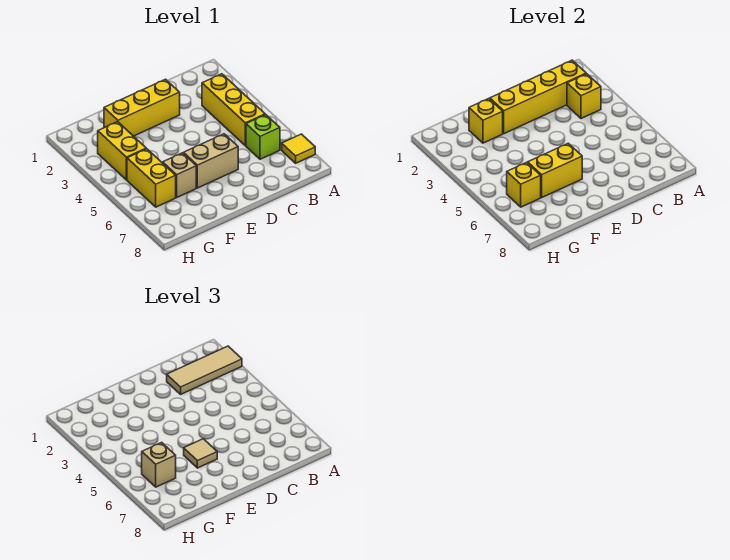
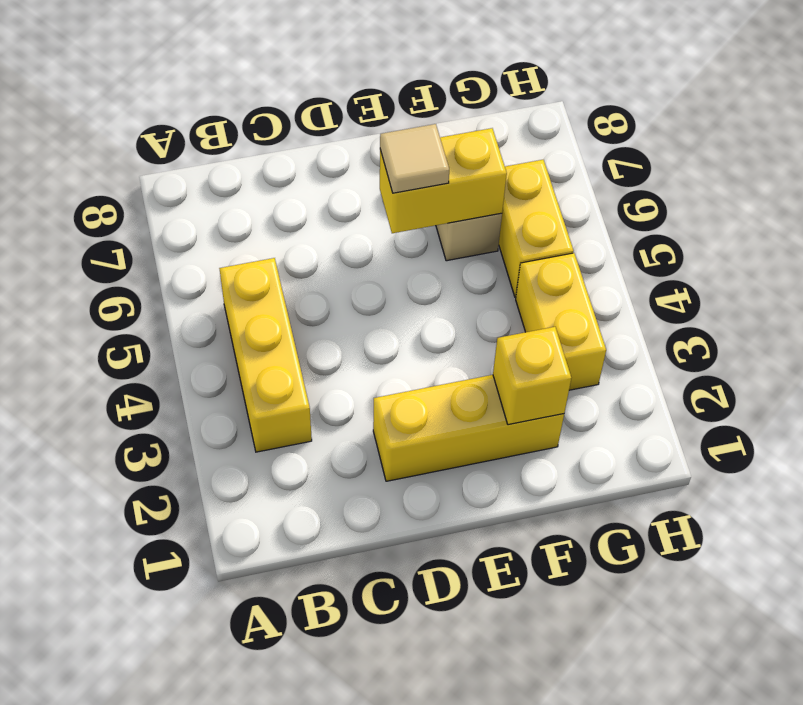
none -> yellow 1x1 tile [282,134,315,163]
none -> lime 1x1 brick [246,115,280,159]
none -> tan 1x2 brick [184,134,238,188]

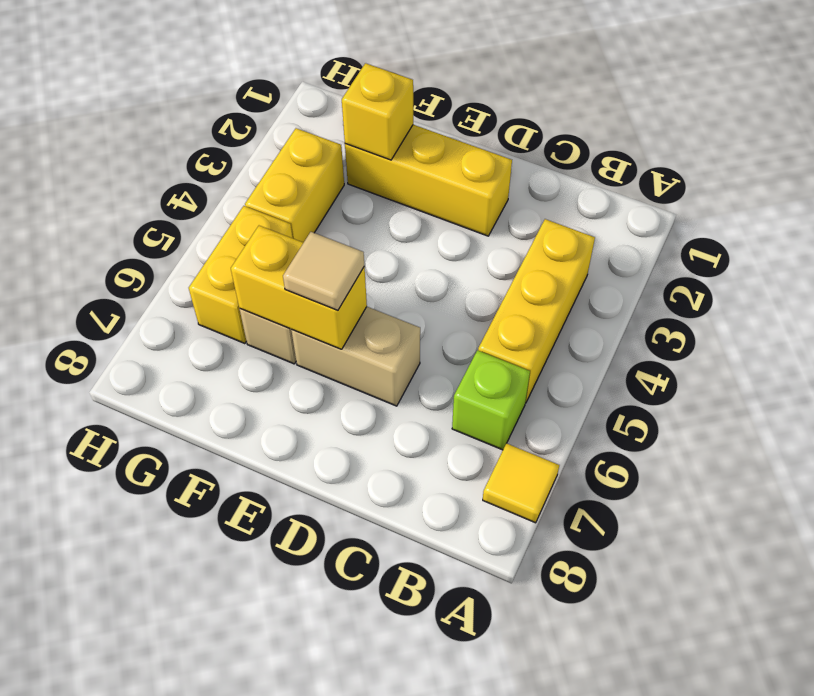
none -> yellow 1x4 brick [490,60,586,134]
none -> yellow 1x1 brick [567,74,601,119]
none -> yellow 1x1 brick [507,162,541,207]

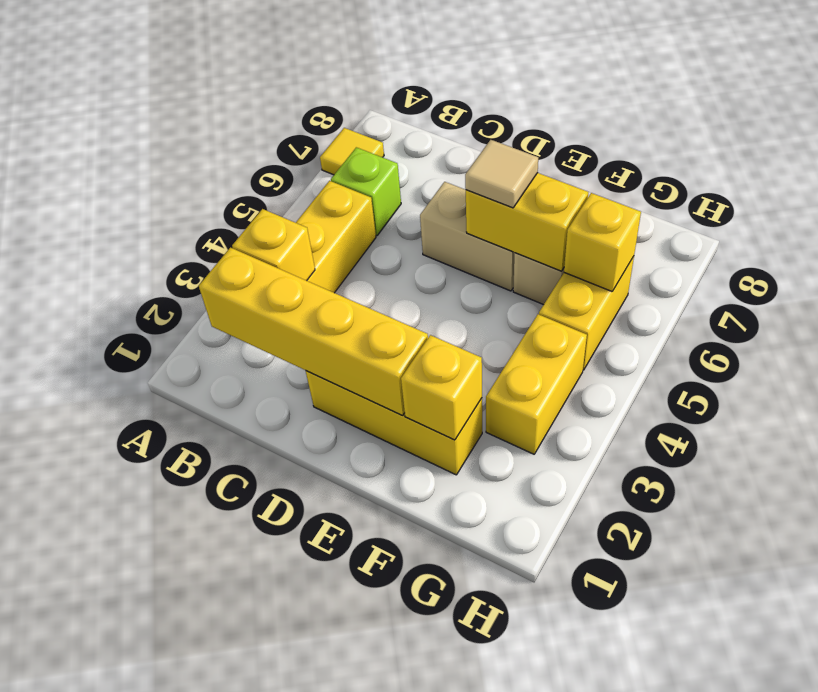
none -> tan 1x3 tile [167,346,242,394]
none -> tan 1x1 brick [142,442,176,487]

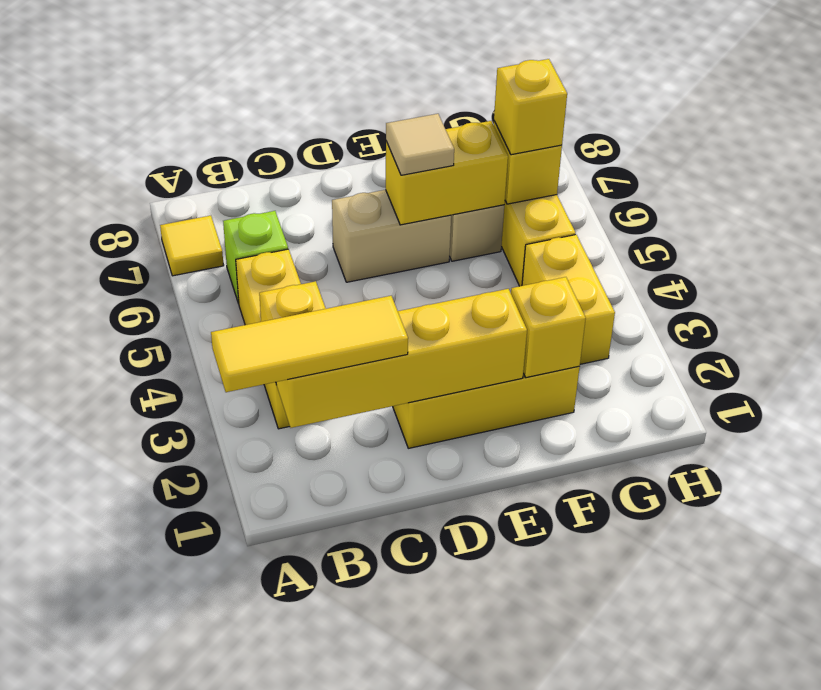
yellow 1x3 tile [211,296,408,392] -> tan 1x3 tile [167,346,242,394]
yellow 1x1 brick [494,59,567,155] -> tan 1x1 brick [142,442,176,487]

